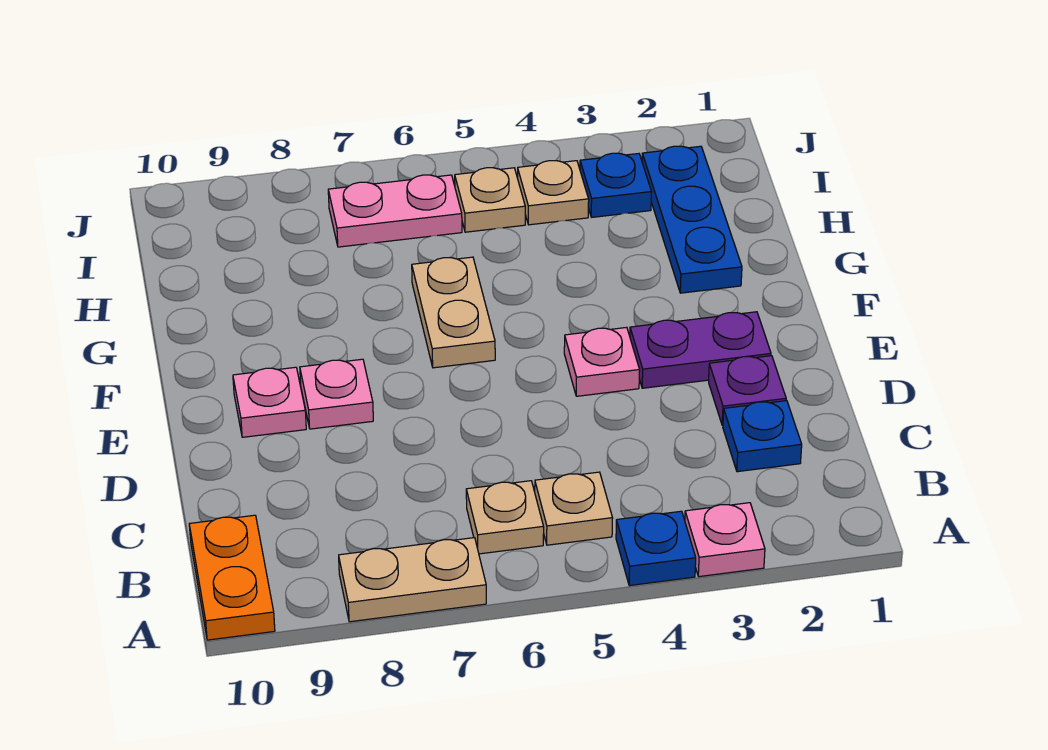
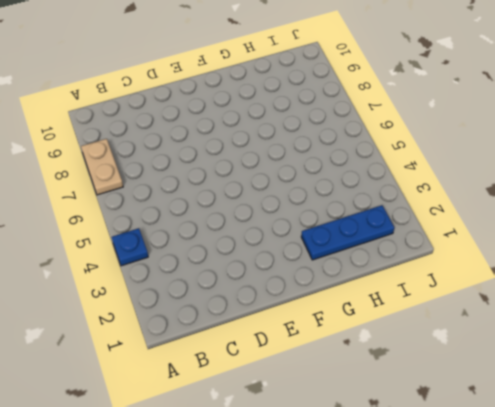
none -> pink 1x1 plate [685,503,765,577]
none -> orange 1x2 plate [189,515,275,640]
none -> tan 1x1 plate [535,472,613,545]

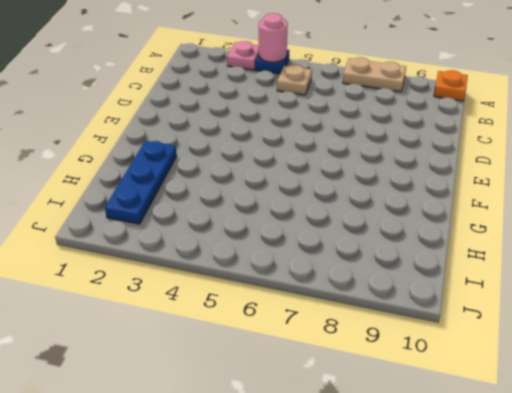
pink 1x1 round brick [259,13,288,62] -> none
orange 1x1 plate [434,70,468,101] -> orange 1x2 plate [189,515,275,640]
none -> tan 1x1 plate [466,481,544,554]
none -> blue 1x1 plate [723,401,802,472]
none -> purple 1x1 plate [709,356,786,425]

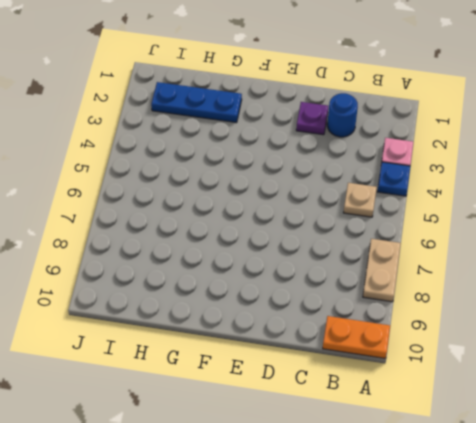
blue 1x1 round brick [327,93,358,137] -> blue 1x1 plate [723,401,802,472]
none -> tan 1x1 plate [466,481,544,554]
none -> purple 1x2 plate [630,312,771,388]
none -> pink 1x1 plate [564,327,640,396]

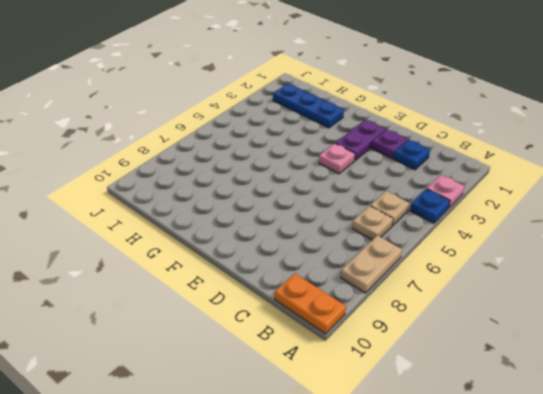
none -> pink 1x1 plate [300,359,373,429]
none -> pink 1x1 plate [233,367,306,437]
none -> tan 1x2 plate [412,257,495,368]

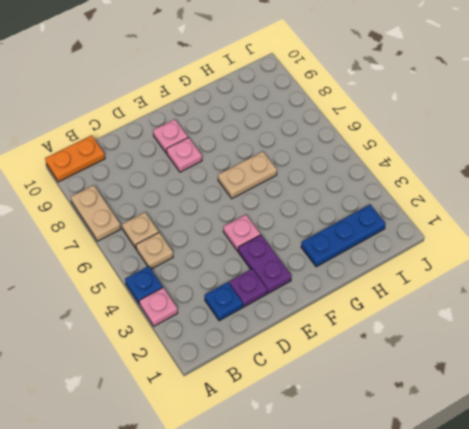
none -> blue 1x1 plate [580,153,652,217]
none -> tan 1x1 plate [518,161,589,225]
none -> tan 1x1 plate [455,168,525,232]

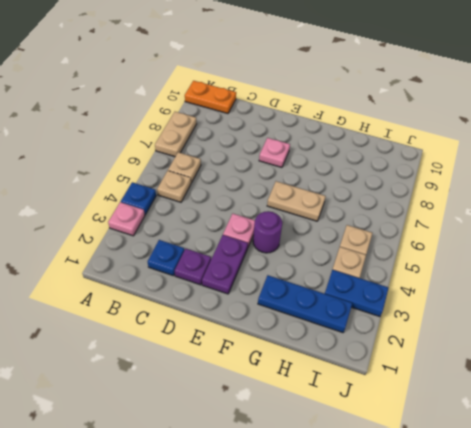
purple 1x1 round brick [253,211,282,253] -> none
blue 1x2 plate [325,270,389,317] -> blue 1x1 plate [580,153,652,217]
none -> pink 1x1 plate [233,367,306,437]
none -> pink 1x2 plate [328,175,462,247]

